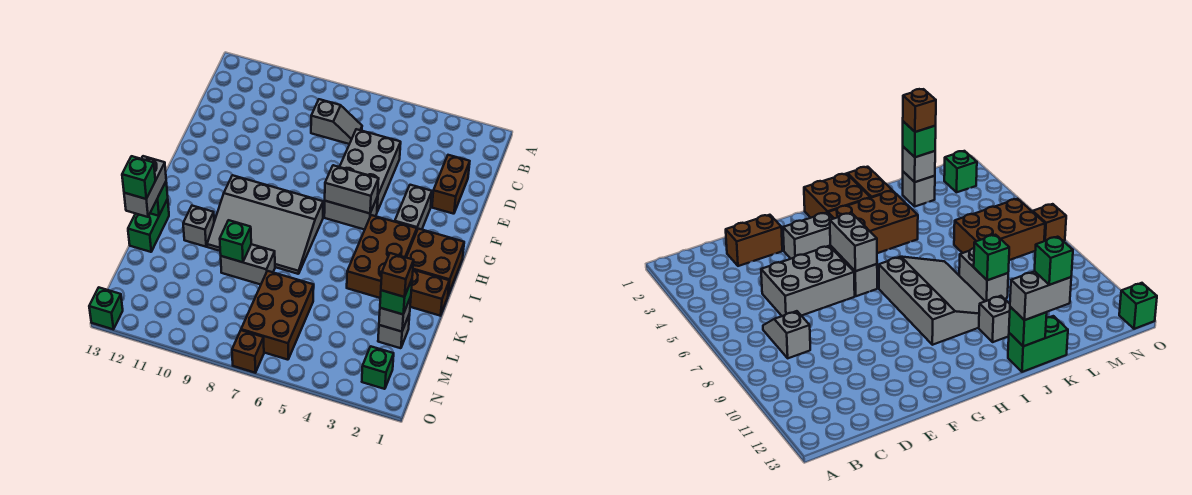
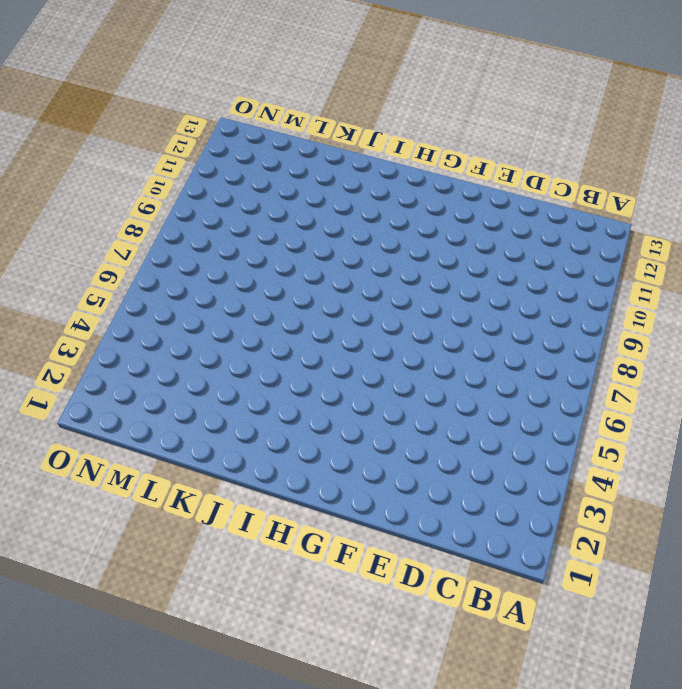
none -> grey 1x2 slope [311,99,362,144]
none -> brown 1x2 brick [432,155,470,214]
none -> grey 2x3 brick [340,129,401,211]

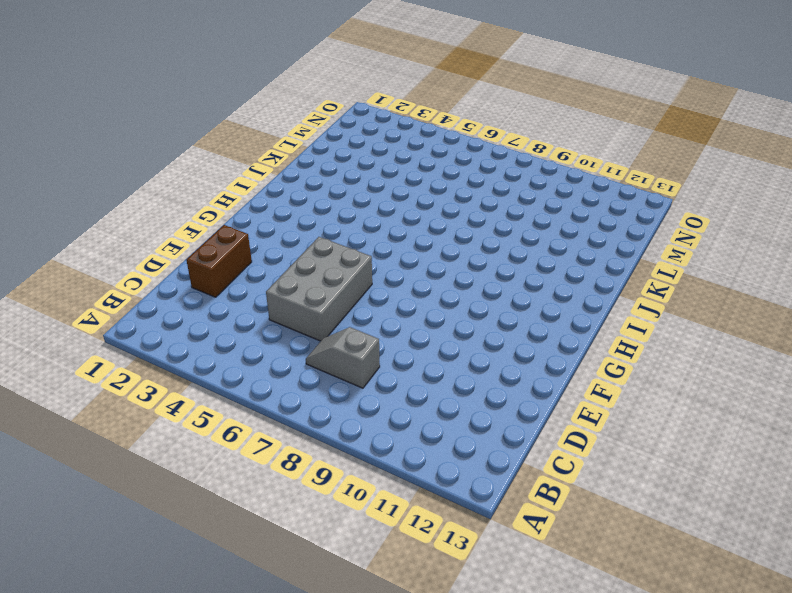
none -> grey 1x2 brick [395,185,432,230]
none -> grey 1x2 brick [324,197,378,230]
none -> brown 2x2 brick [406,229,464,295]

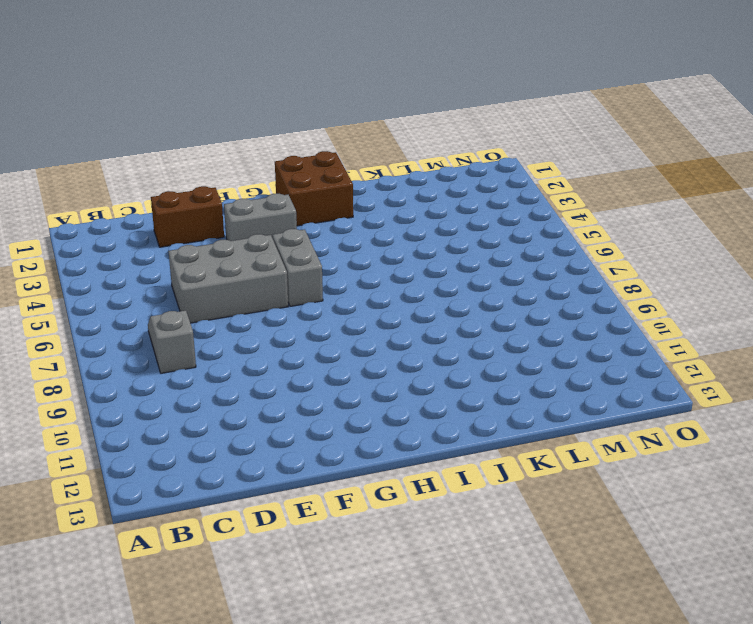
none -> brown 2x3 brick [347,215,417,298]
none -> grey 3x4 slope [207,175,323,274]
none -> brown 1x2 brick [410,270,449,316]

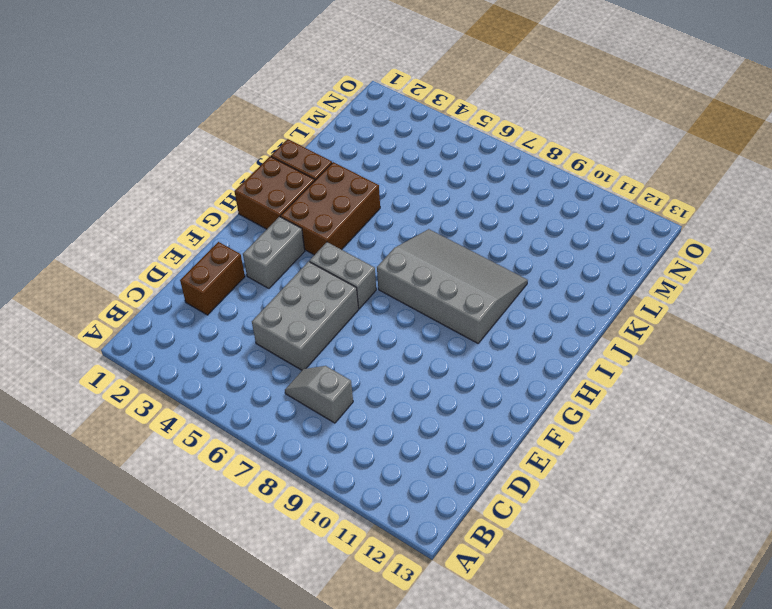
none -> grey 1x1 brick [183,206,214,247]
none -> green 1x2 brick [128,199,169,252]
none -> grey 1x2 brick [221,244,275,285]

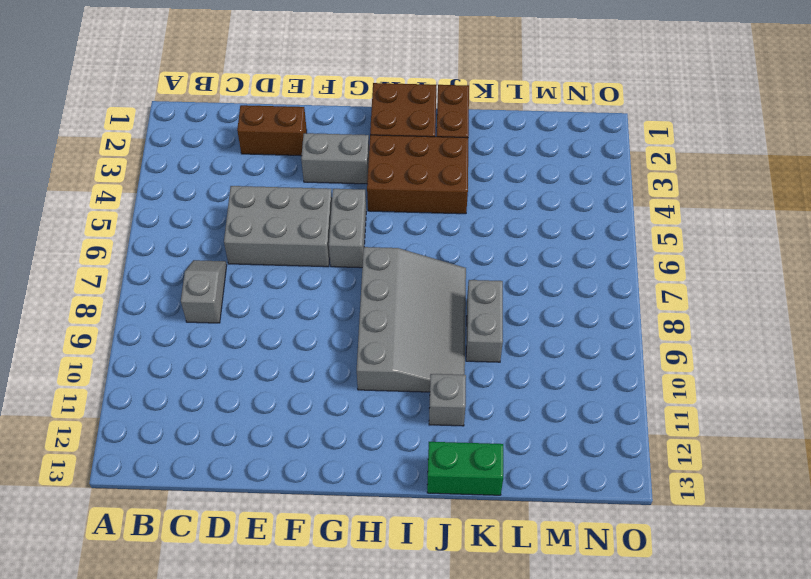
none -> grey 1x1 brick [378,314,410,348]
none -> brown 2x3 brick [241,271,314,360]
none -> green 1x1 brick [362,347,394,389]

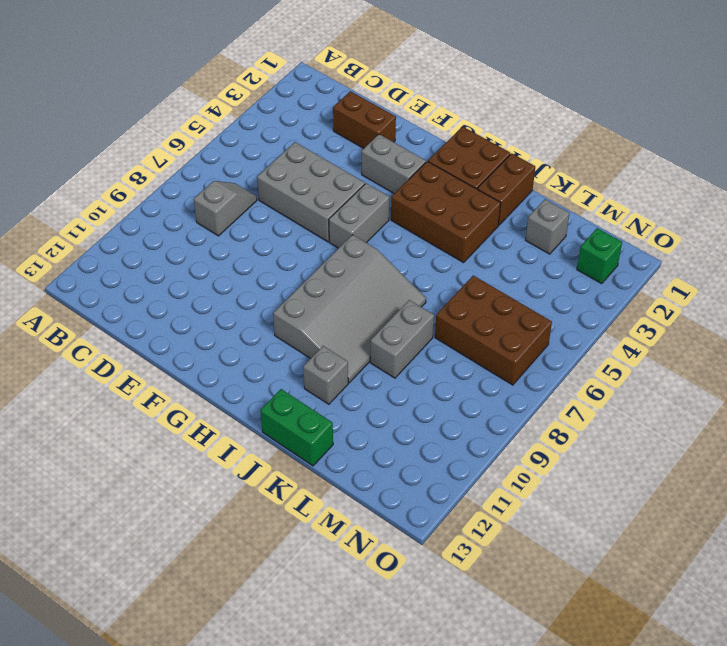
none -> brown 1x1 brick [232,330,264,373]
none -> green 1x1 brick [89,288,123,329]
none -> grey 1x2 brick [325,165,379,213]

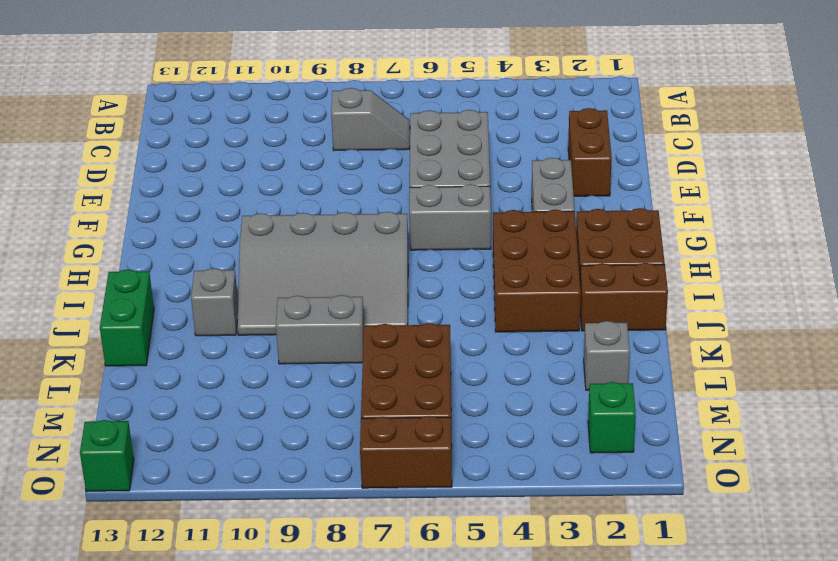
brown 1x2 brick [360,416,452,488] -> brown 1x1 brick [232,330,264,373]
none -> grey 1x2 brick [325,165,379,213]
none -> green 1x1 brick [150,182,168,216]
none -> green 1x1 brick [220,220,251,262]

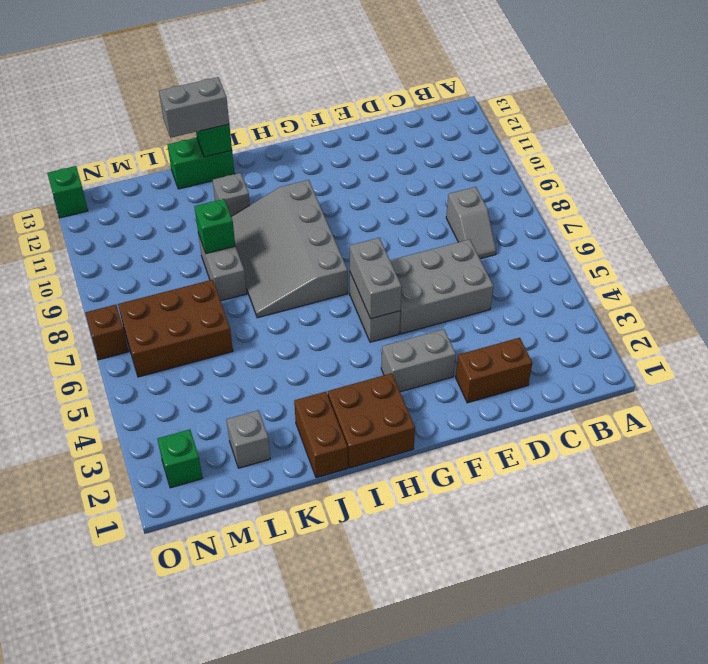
none -> brown 2x3 brick [347,215,417,298]
none -> grey 1x1 brick [379,297,411,332]
none -> green 1x1 brick [380,280,412,314]

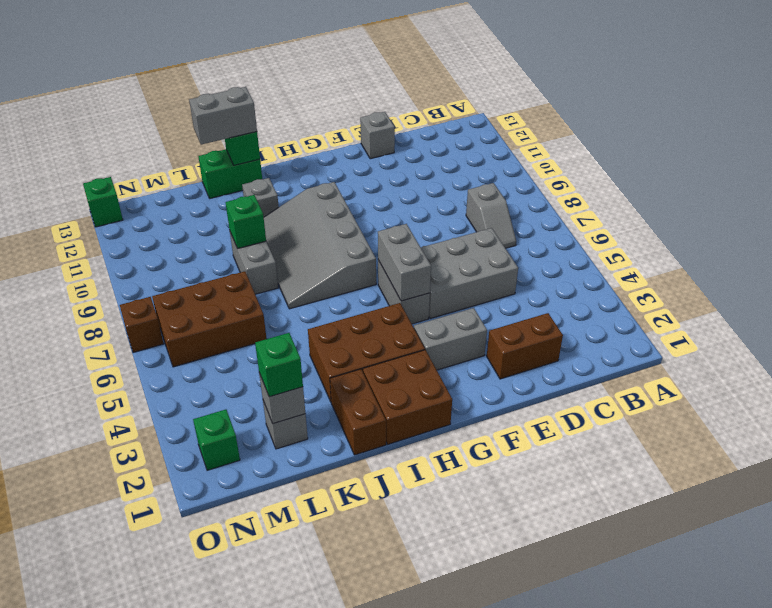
grey 1x1 brick [360,112,395,159] -> none
none -> green 1x1 brick [122,156,155,199]
none -> brown 1x1 brick [381,253,414,297]

